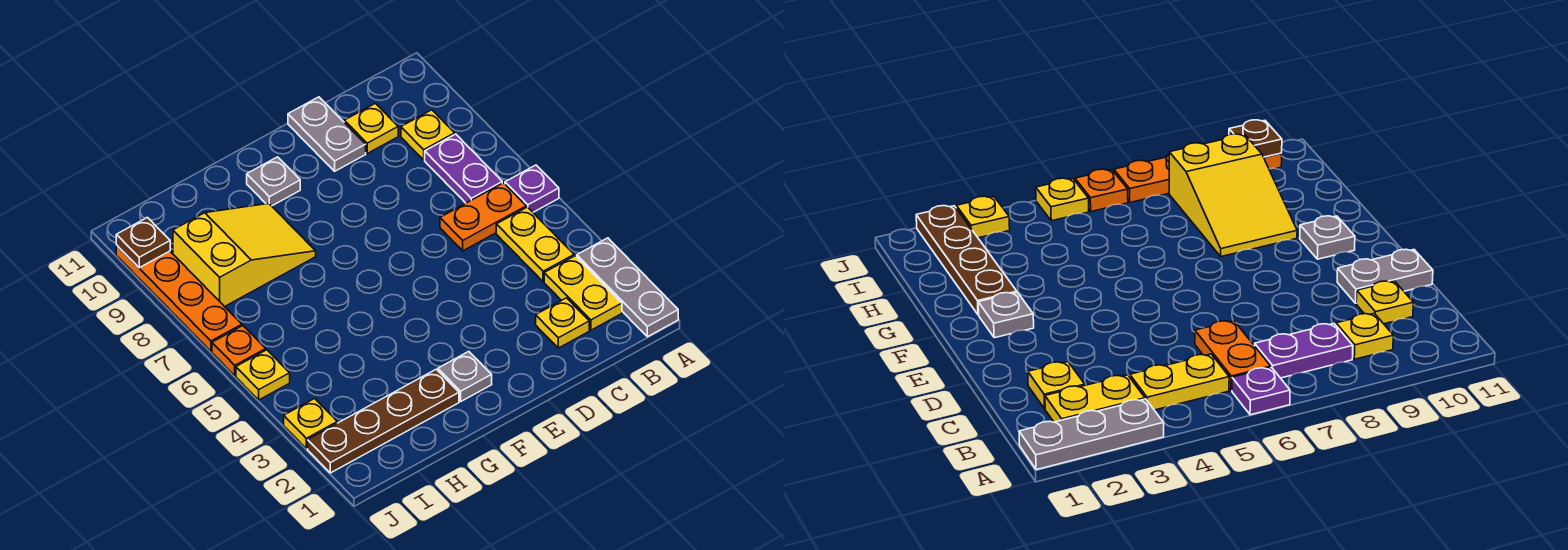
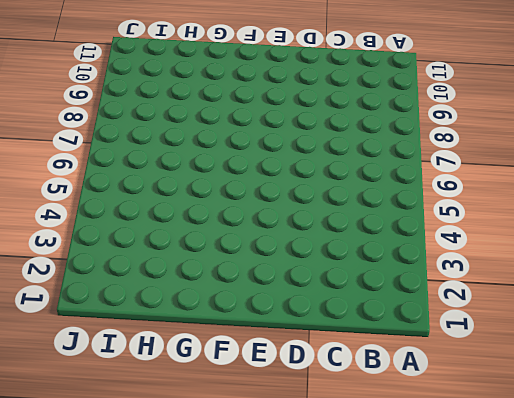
none -> grey 1x3 plate [577,238,678,337]
none -> purple 1x1 plate [505,165,559,212]
none -> yellow 1x2 plate [544,256,622,330]

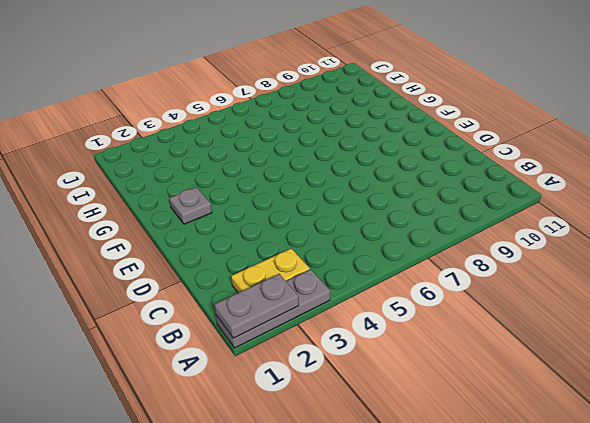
grey 1x2 plate [214,274,299,338] -> grey 1x2 plate moved to [288,97,366,171]
none -> purple 1x1 plate [505,165,559,212]
none -> yellow 1x2 plate [496,207,574,282]
none -> orange 1x2 plate [440,183,526,251]

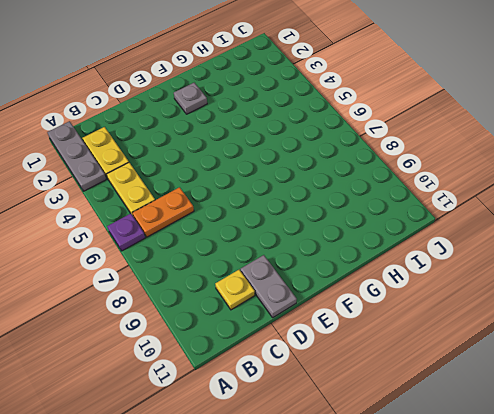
none -> purple 1x2 plate [425,134,502,203]
none -> yellow 1x1 plate [401,110,455,160]
none -> yellow 1x1 plate [536,298,589,348]

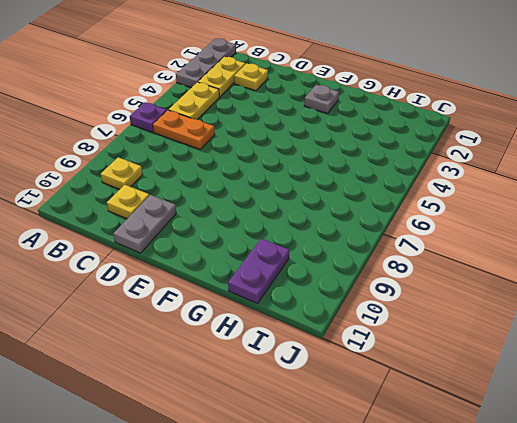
purple 1x2 plate [228,239,289,304] -> purple 1x2 plate moved to [425,134,502,203]
none -> grey 1x1 plate [247,157,300,206]
none -> brown 1x4 plate [308,369,459,473]
none -> yellow 2x3 slope [173,203,316,307]

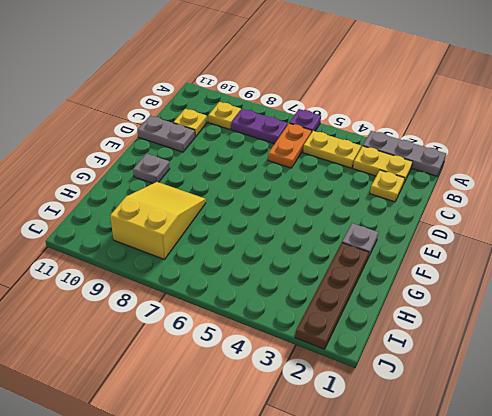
none -> yellow 1x1 plate [284,398,337,449]
none -> yellow 1x1 plate [236,350,290,400]
none -> orange 1x1 plate [212,326,266,376]

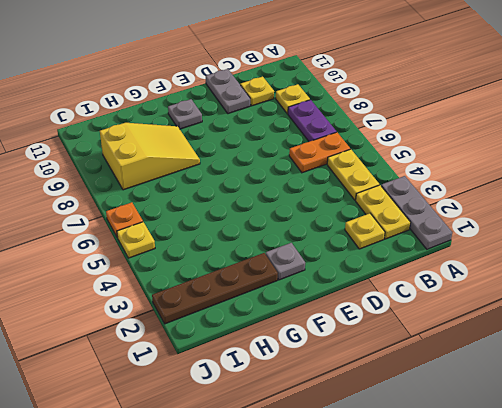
none -> purple 1x1 plate [505,165,559,212]
none -> yellow 1x1 plate [284,398,337,449]
none -> orange 1x4 plate [116,245,242,351]

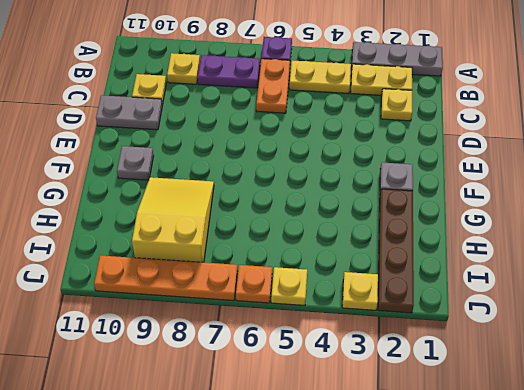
none -> brown 1x1 plate [116,217,170,268]

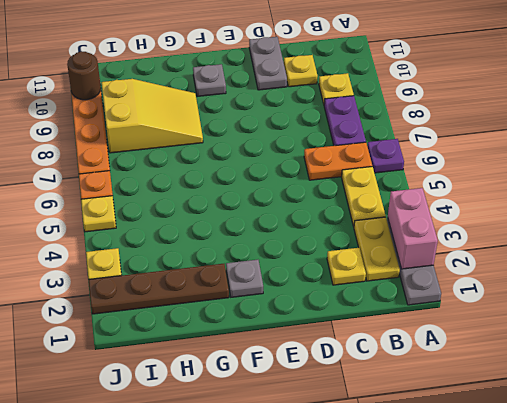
pink 1x2 brick [388,188,438,269] -> none
brown 1x1 round brick [67,51,101,100] -> brown 1x1 plate [116,217,170,268]

